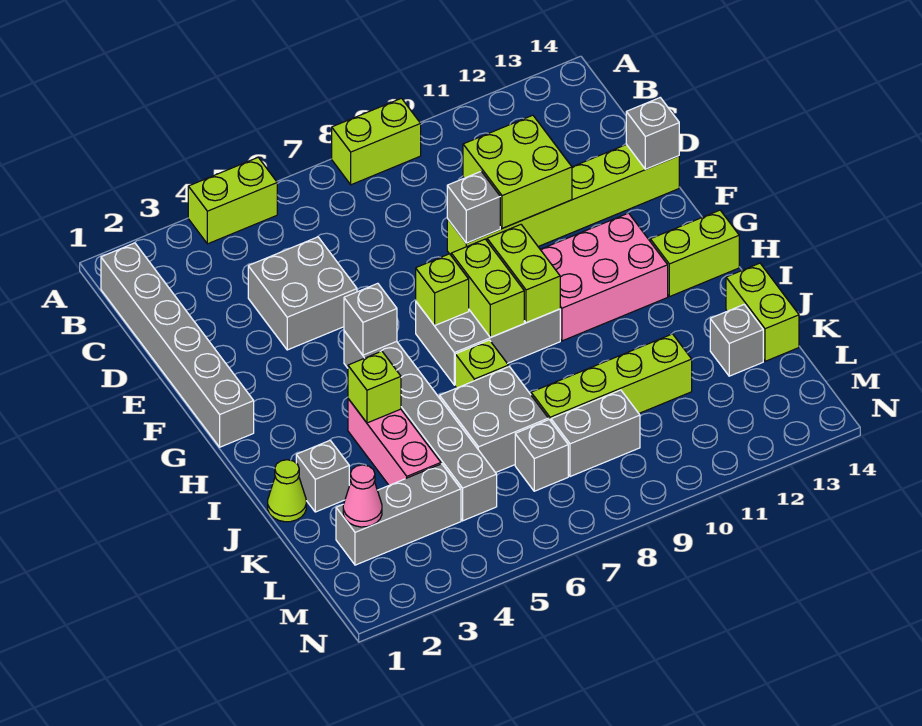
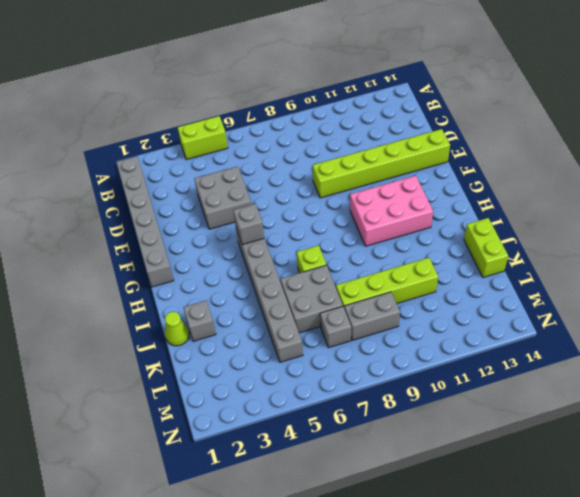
none -> lime 1x2 brick [332,98,421,185]
none -> grey 2x3 brick [416,302,560,385]
none -> lime 1x2 brick [650,210,739,297]

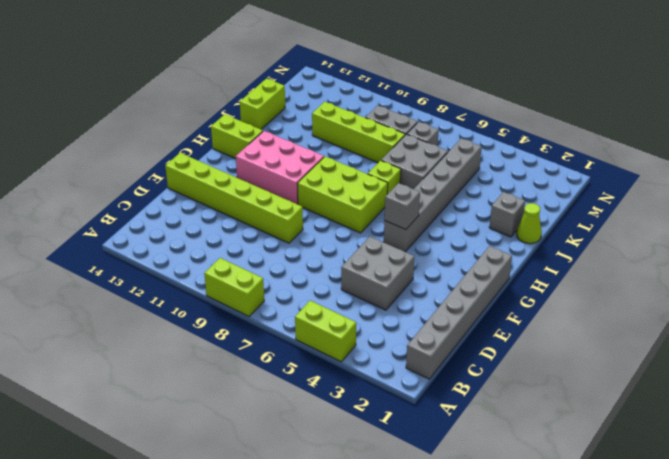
lime 2x3 brick [297,157,388,233] -> grey 2x3 brick [416,302,560,385]
none -> pink 1x3 brick [348,399,441,485]
none -> grey 1x1 brick [710,305,763,376]
none -> grey 1x3 brick [336,464,461,565]

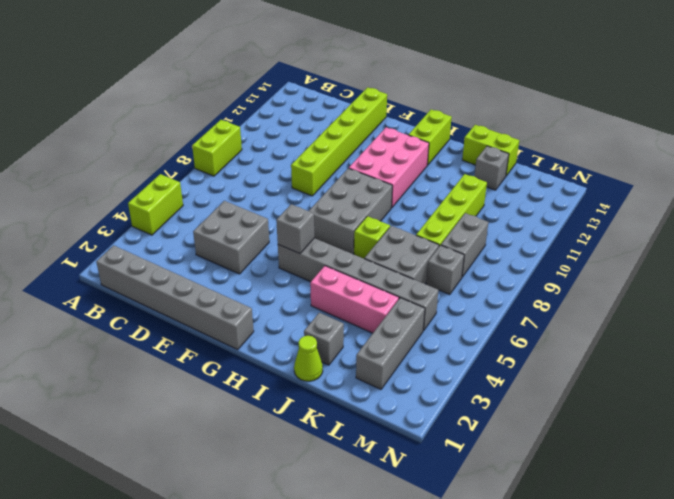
none -> lime 2x2 brick [463,115,572,228]
none -> grey 1x1 brick [447,171,500,243]
none -> grey 1x1 brick [626,98,679,169]

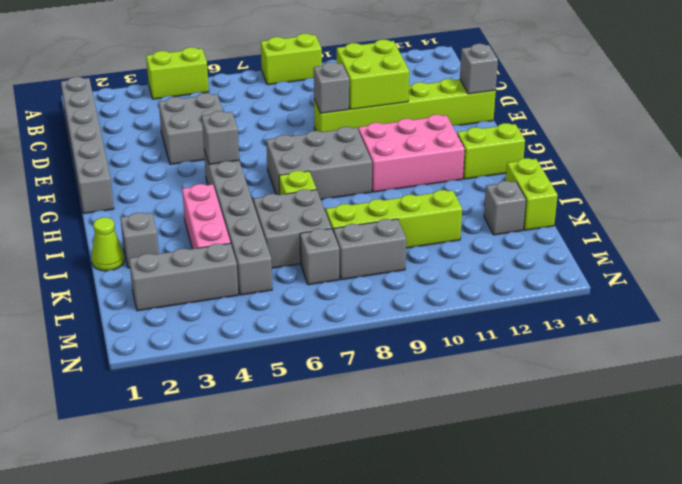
none -> lime 1x1 brick [416,254,469,326]
none -> lime 1x2 brick [451,239,524,337]
none -> lime 1x2 brick [487,225,560,323]

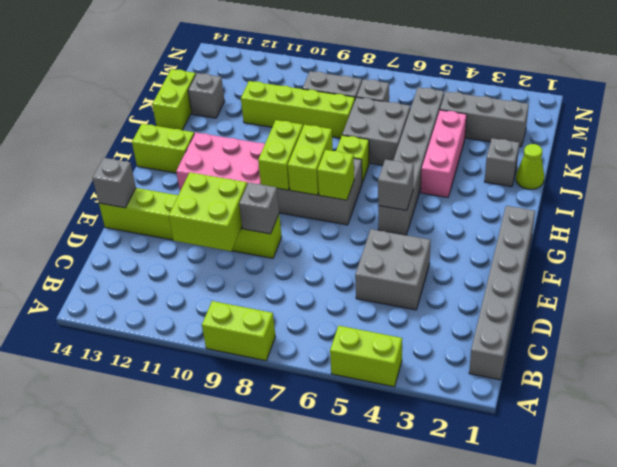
none -> lime 1x1 brick [348,351,401,423]
none -> pink 1x1 cone [343,465,382,527]

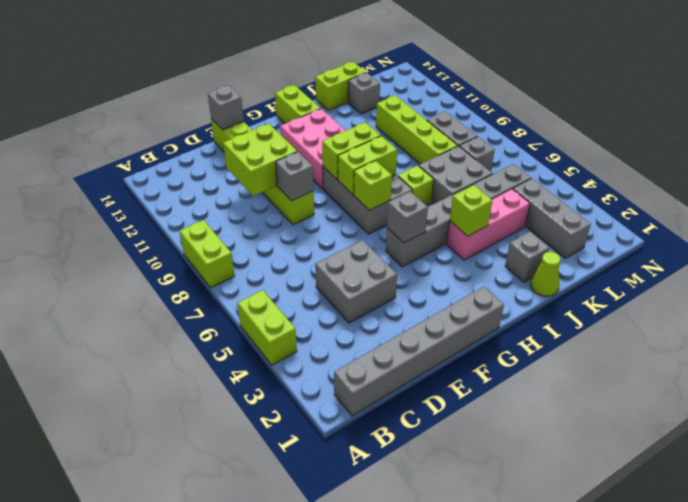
none -> pink 1x1 cone [343,465,382,527]

